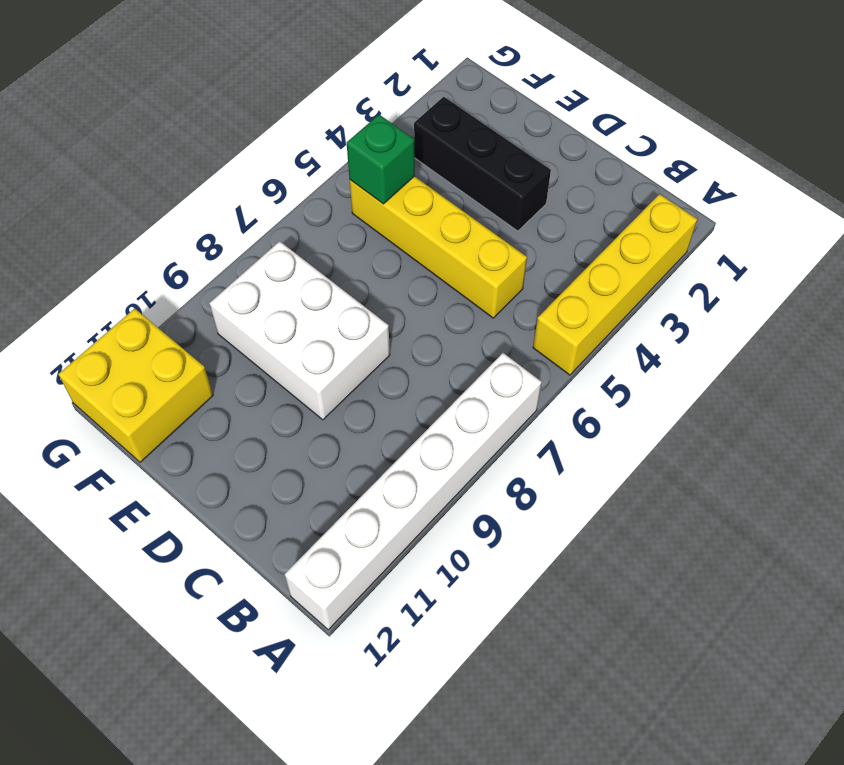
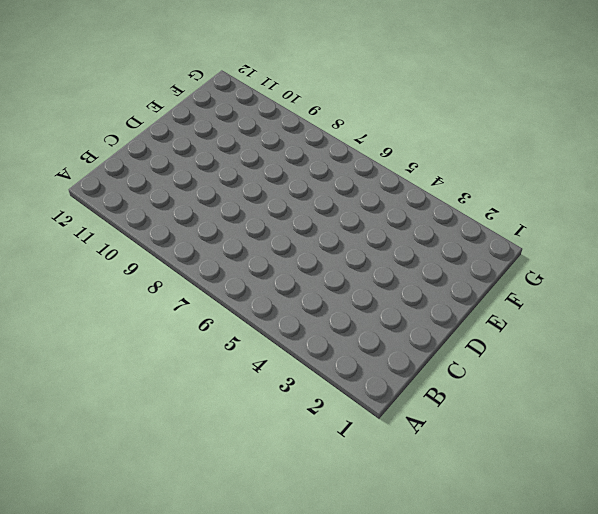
none -> yellow 1x4 brick [533,194,697,375]
none -> white 1x6 brick [285,353,542,630]

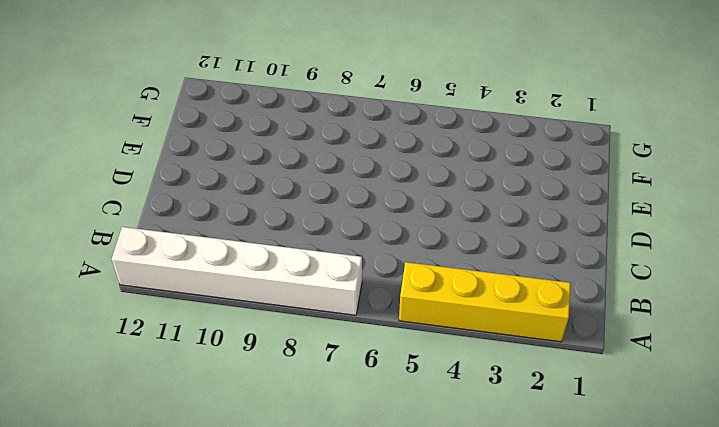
none -> yellow 1x4 brick [350,176,527,318]
none -> black 1x3 brick [414,97,551,231]

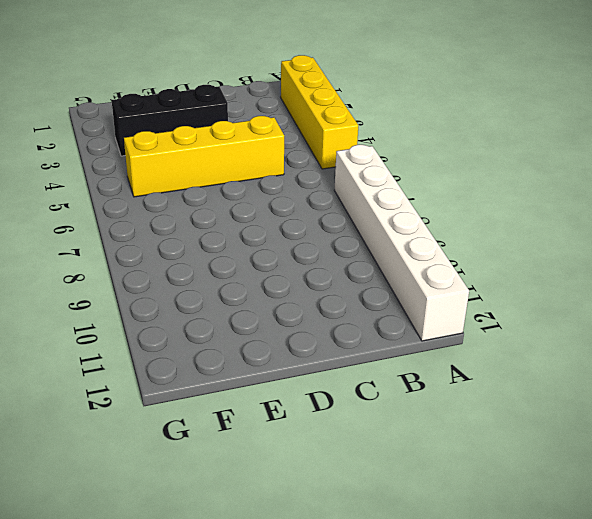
none -> white 2x3 brick [209,241,390,420]
none -> yellow 2x2 brick [59,309,213,462]

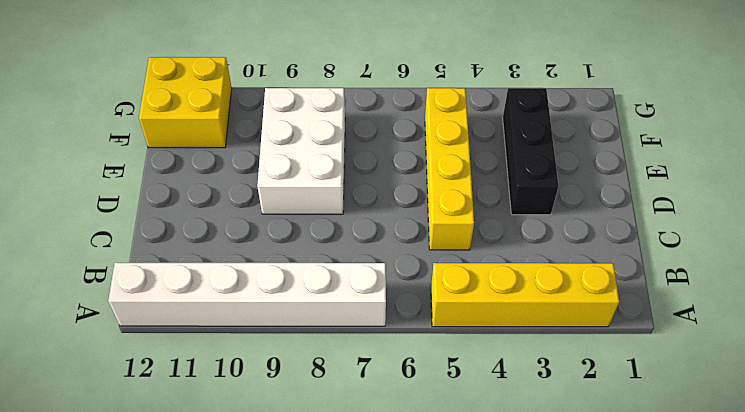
none -> green 1x1 brick [347,115,415,204]

